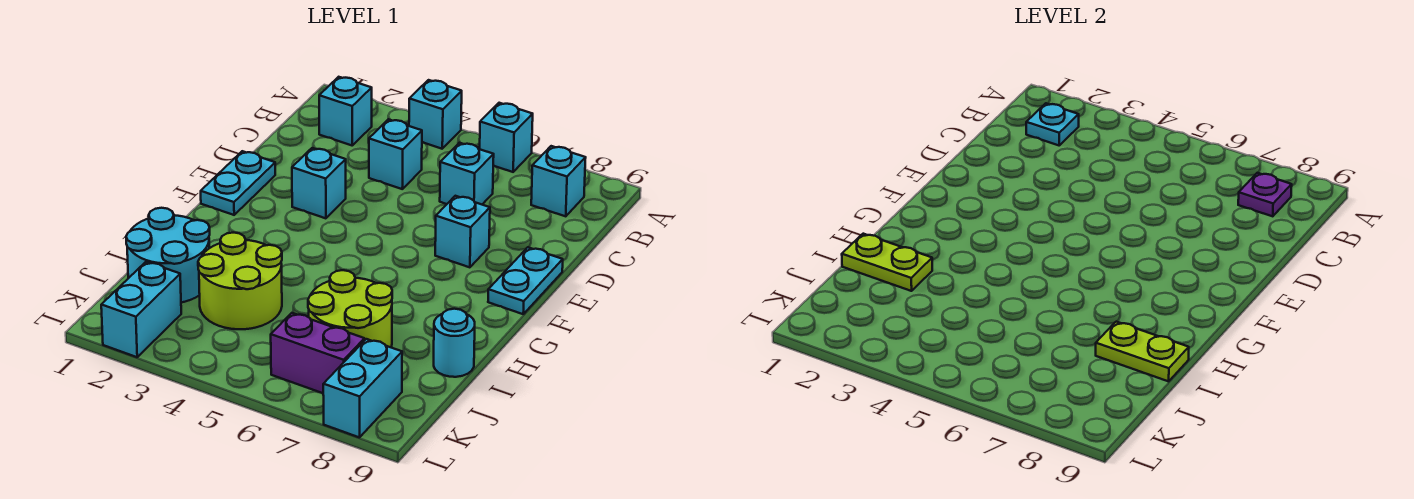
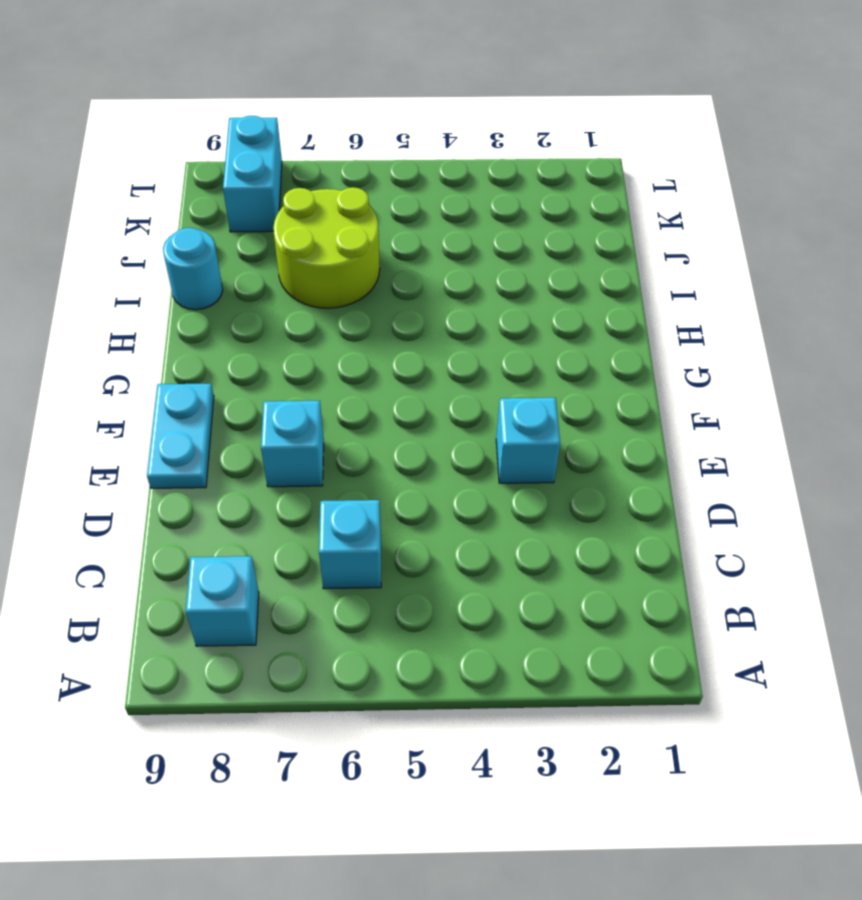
none -> cyan 1x1 brick [409,80,462,149]
none -> cyan 1x1 brick [480,103,533,172]
none -> cyan 1x1 brick [319,77,372,145]

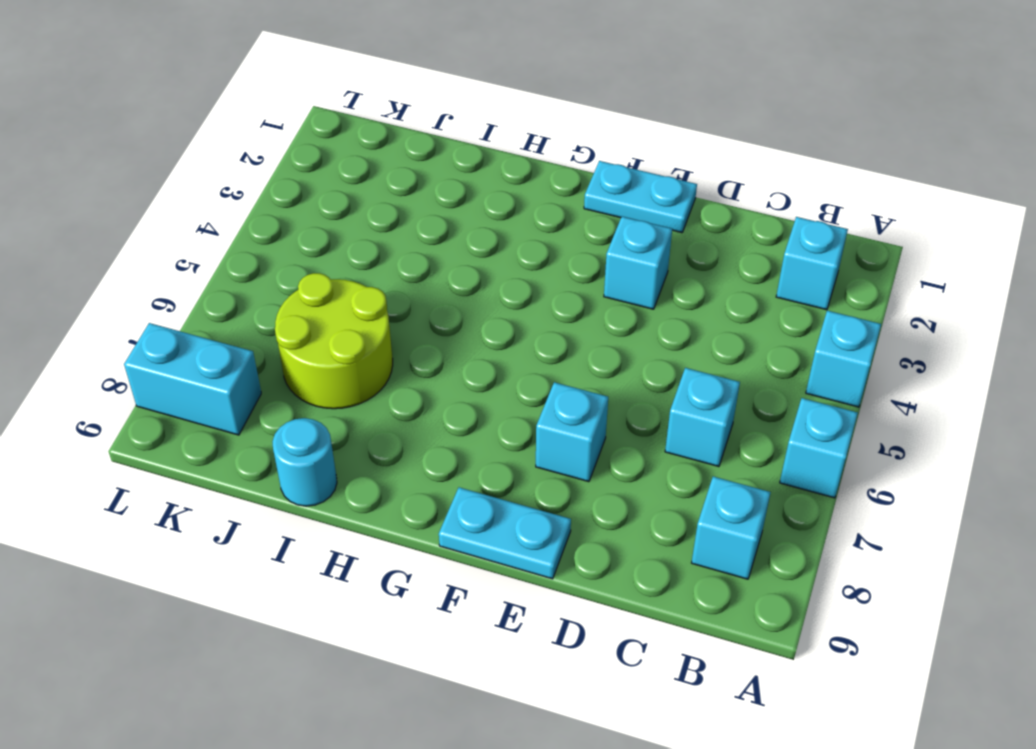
none -> cyan 1x1 brick [369,119,422,189]
none -> cyan 2x2 round brick [126,208,210,302]
none -> lime 2x2 round brick [198,233,282,329]

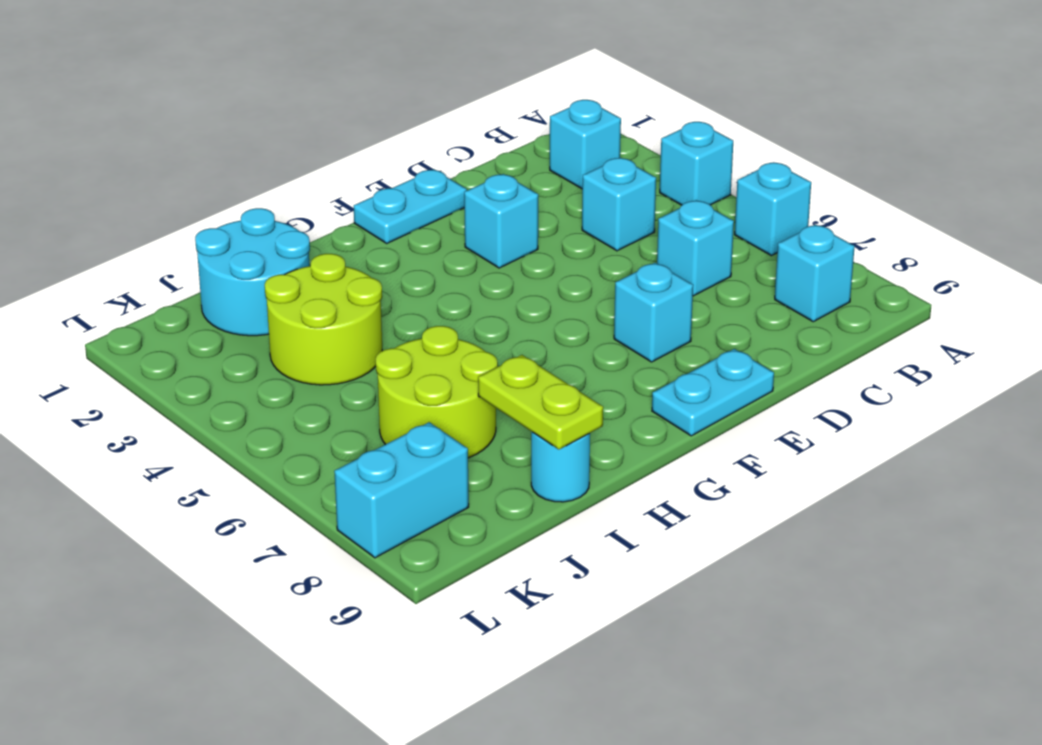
none -> cyan 1x2 brick [101,262,181,357]
none -> purple 1x2 brick [271,313,365,393]
none -> cyan 1x1 plate [1026,103,1079,145]

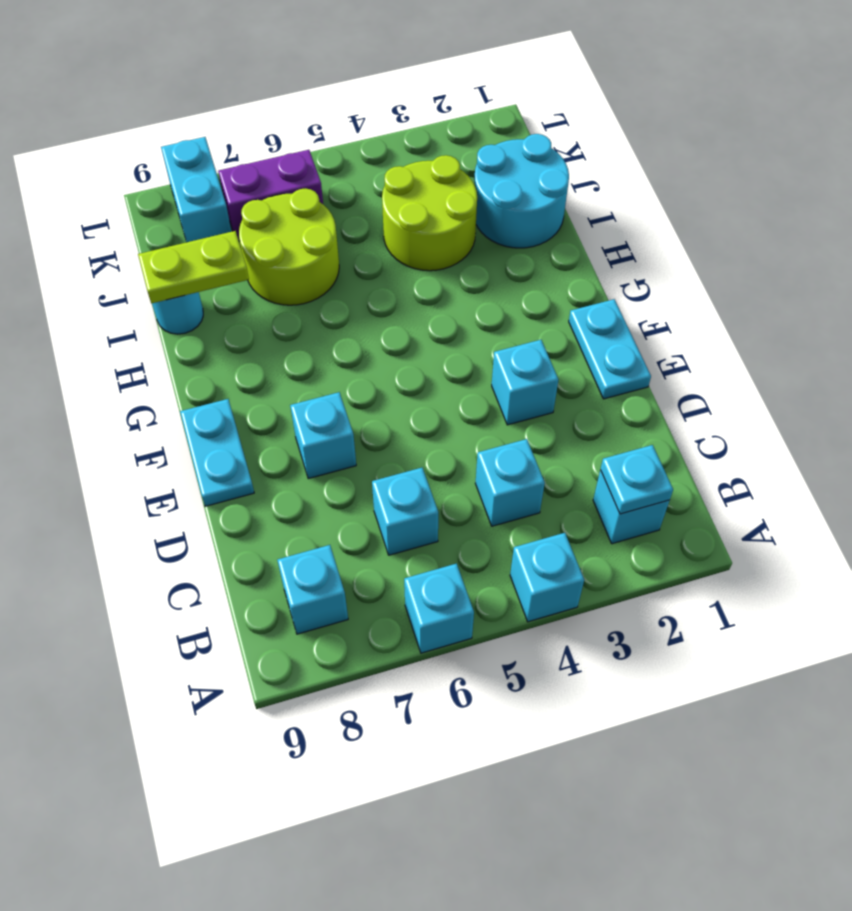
none -> cyan 1x2 brick [101,262,181,357]
none -> purple 1x1 plate [1238,173,1292,216]
none -> lime 1x2 plate [842,234,932,291]

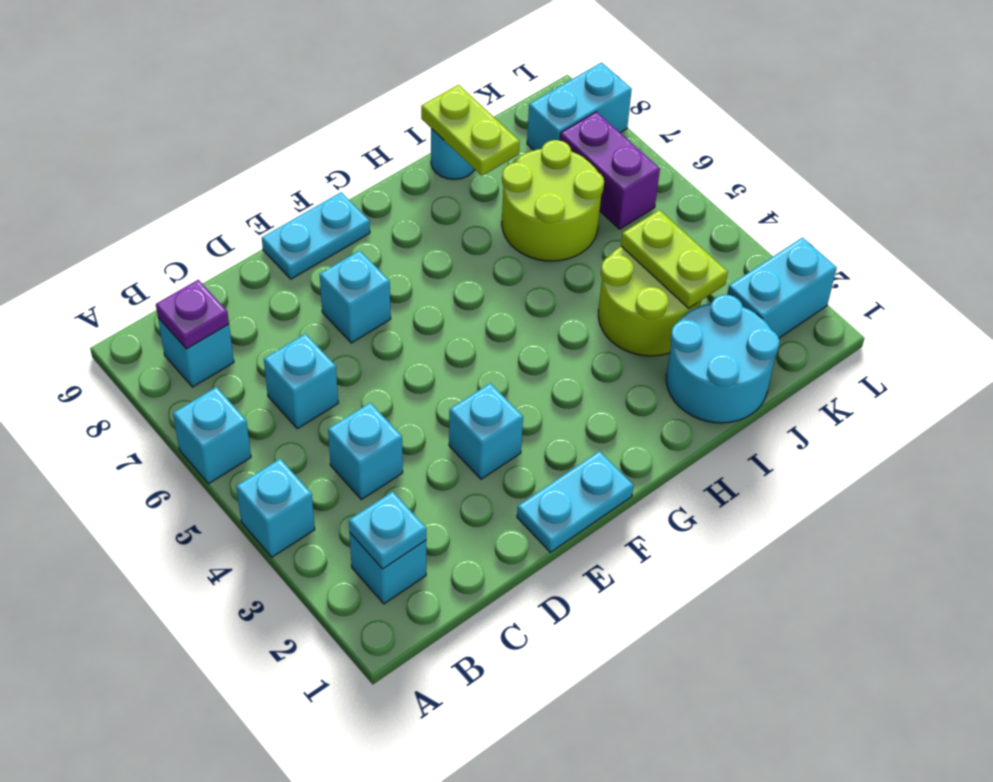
lime 1x2 plate [621,210,728,308] -> lime 1x2 plate moved to [842,234,932,291]

